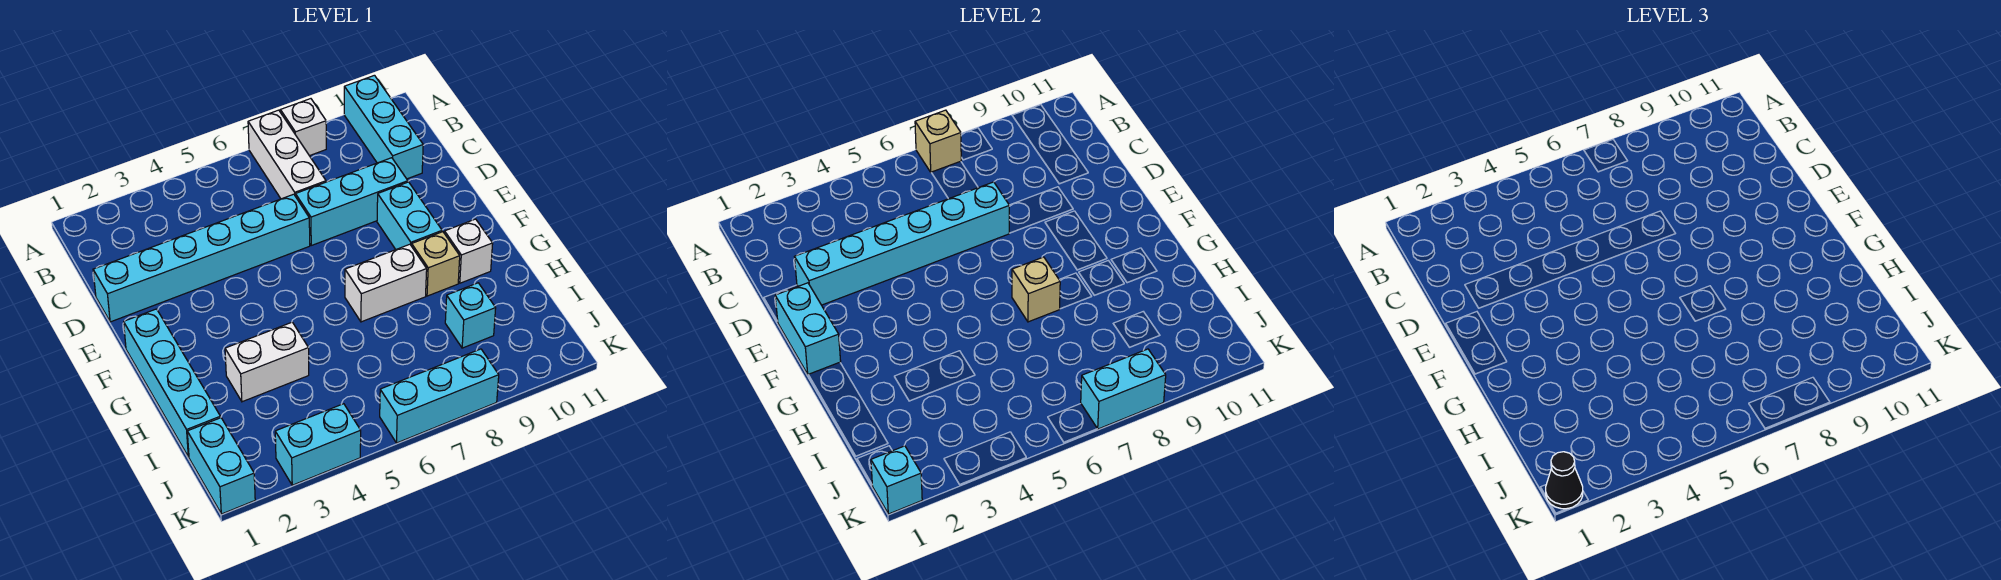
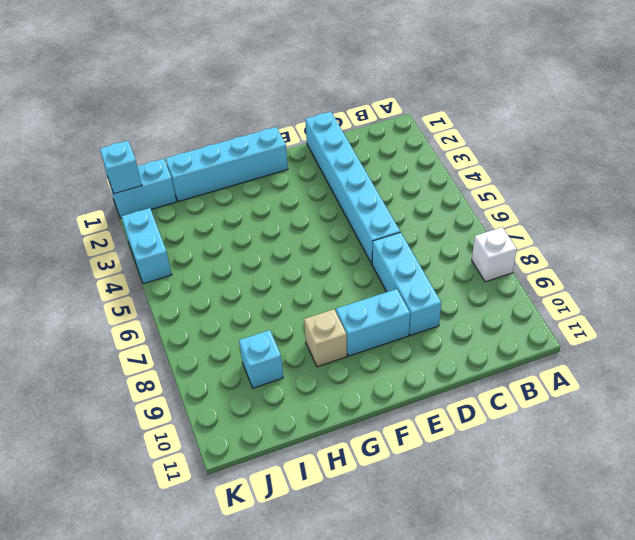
none -> white 1x3 brick [248,110,326,199]
none -> cyan 1x3 brick [344,75,423,179]
none -> white 1x2 brick [345,244,427,322]

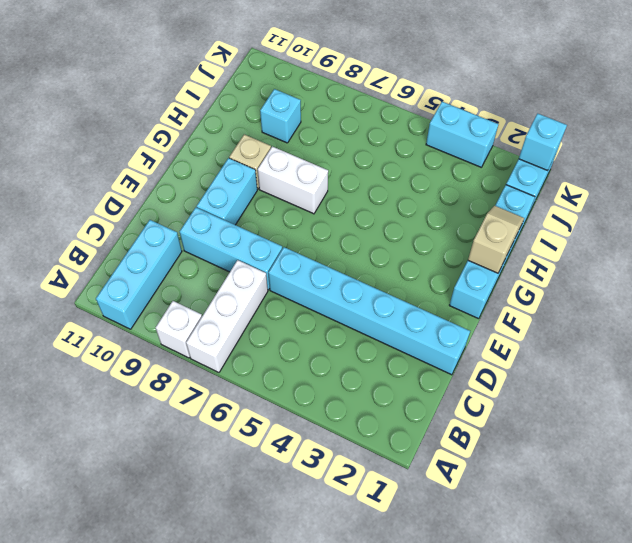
tan 1x2 slope [468,206,524,273] -> none
none -> white 1x1 brick [444,219,493,283]
none -> white 1x2 brick [225,322,309,402]
none -> cyan 1x3 brick [380,349,499,443]

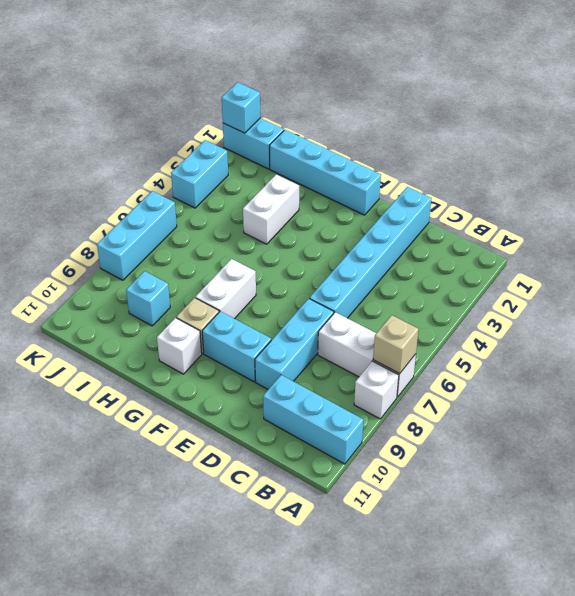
none -> cyan 1x6 brick [795,182,1009,305]
none -> cyan 1x2 brick [775,283,841,375]
none -> tan 1x1 brick [1012,257,1060,322]

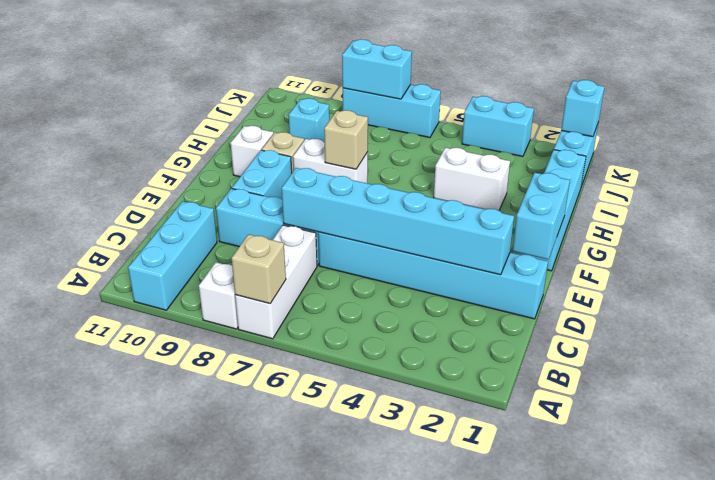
none -> black 1x1 cone [1546,452,1583,509]

